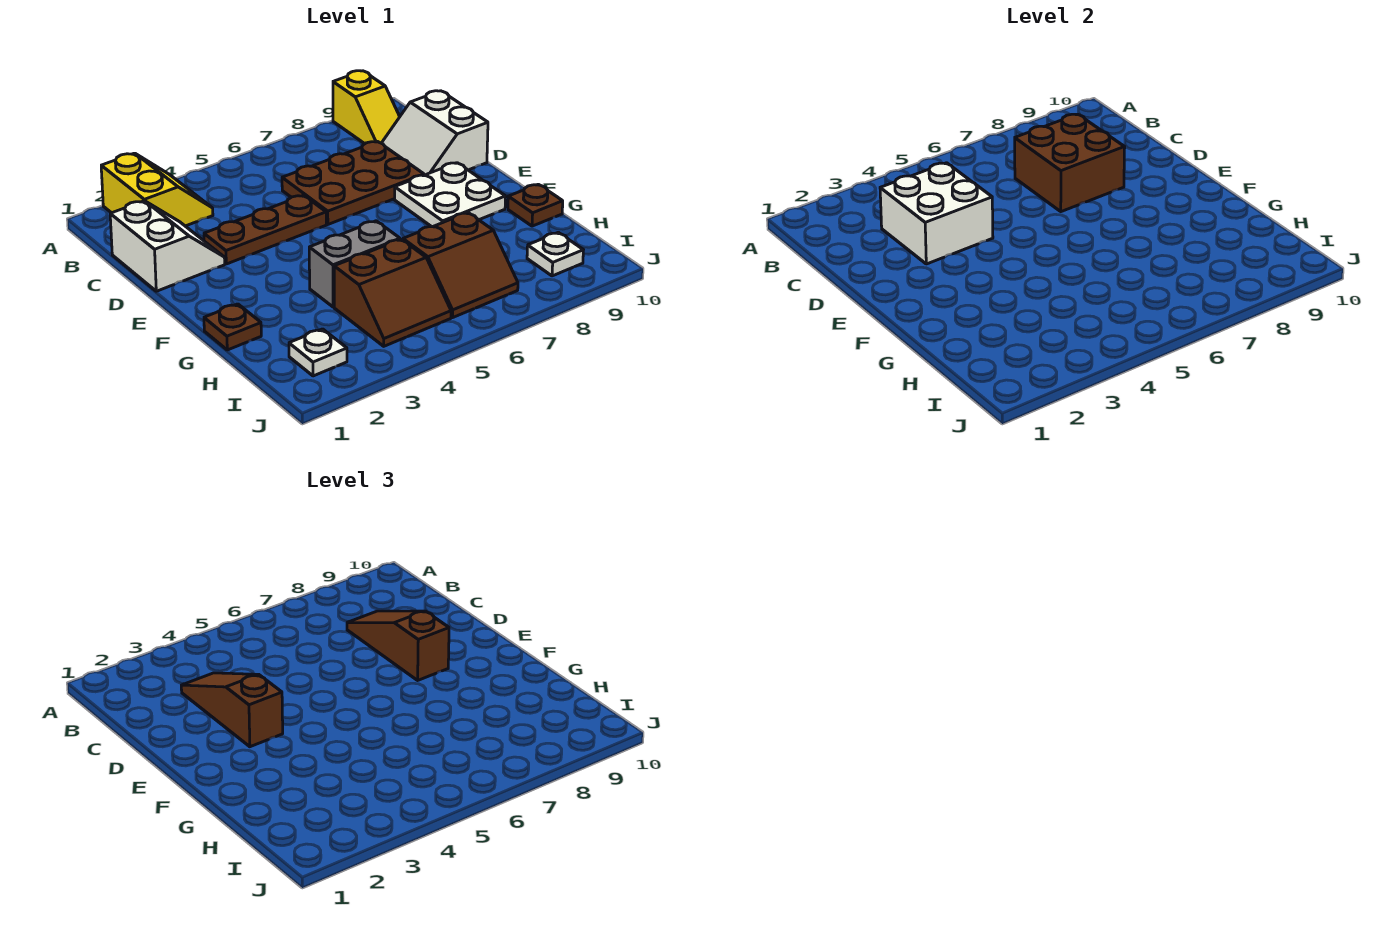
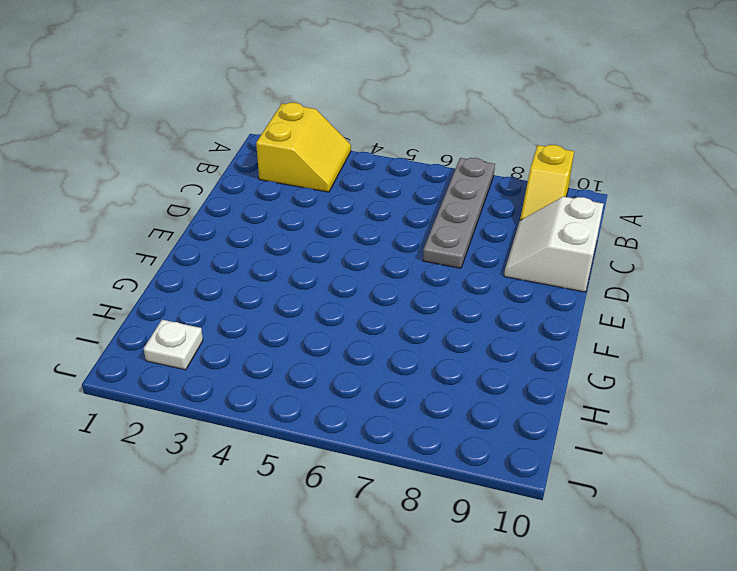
grey 1x4 plate [423,158,495,268] -> brown 2x3 plate [282,142,424,224]
none -> white 2x2 slope [110,201,225,291]
none -> brown 1x3 plate [204,195,326,264]
none -> white 2x2 plate [394,163,506,227]

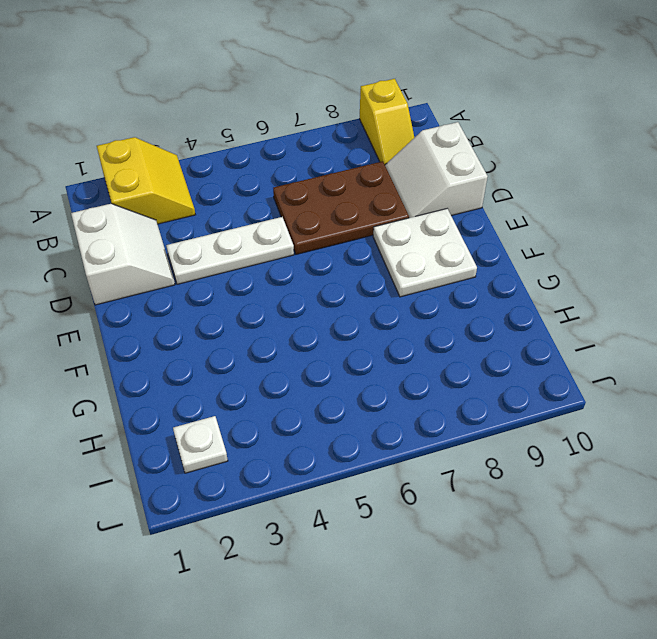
white 1x3 plate [166,217,294,284] -> brown 1x3 plate [204,195,326,264]
none -> brown 1x1 plate [204,304,261,350]
none -> grey 1x2 brick [309,221,400,307]
none -> brown 1x1 plate [508,184,563,226]

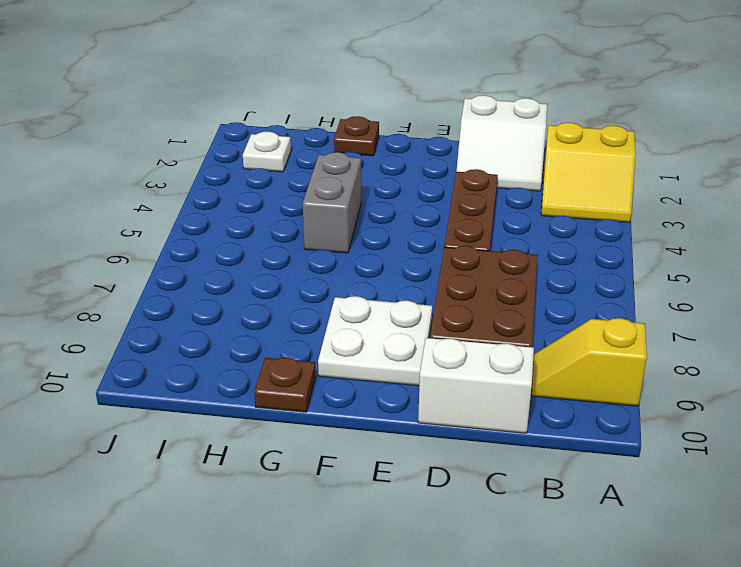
none -> brown 2x2 slope [334,239,451,346]
none -> brown 2x2 slope [403,213,518,318]
none -> white 1x1 plate [527,232,583,276]

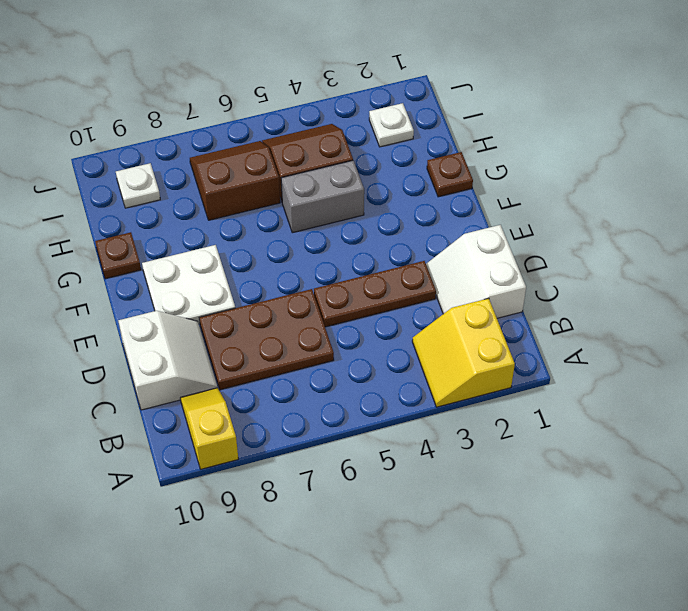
none -> white 2x2 brick [880,163,993,264]
none -> brown 2x2 brick [1015,114,1125,212]
none -> brown 1x3 slope [181,673,283,747]

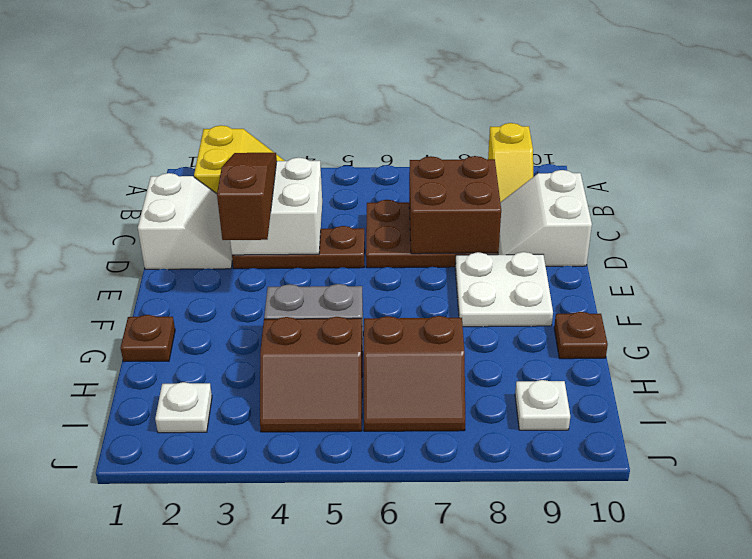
none -> brown 1x3 slope [347,611,449,680]

